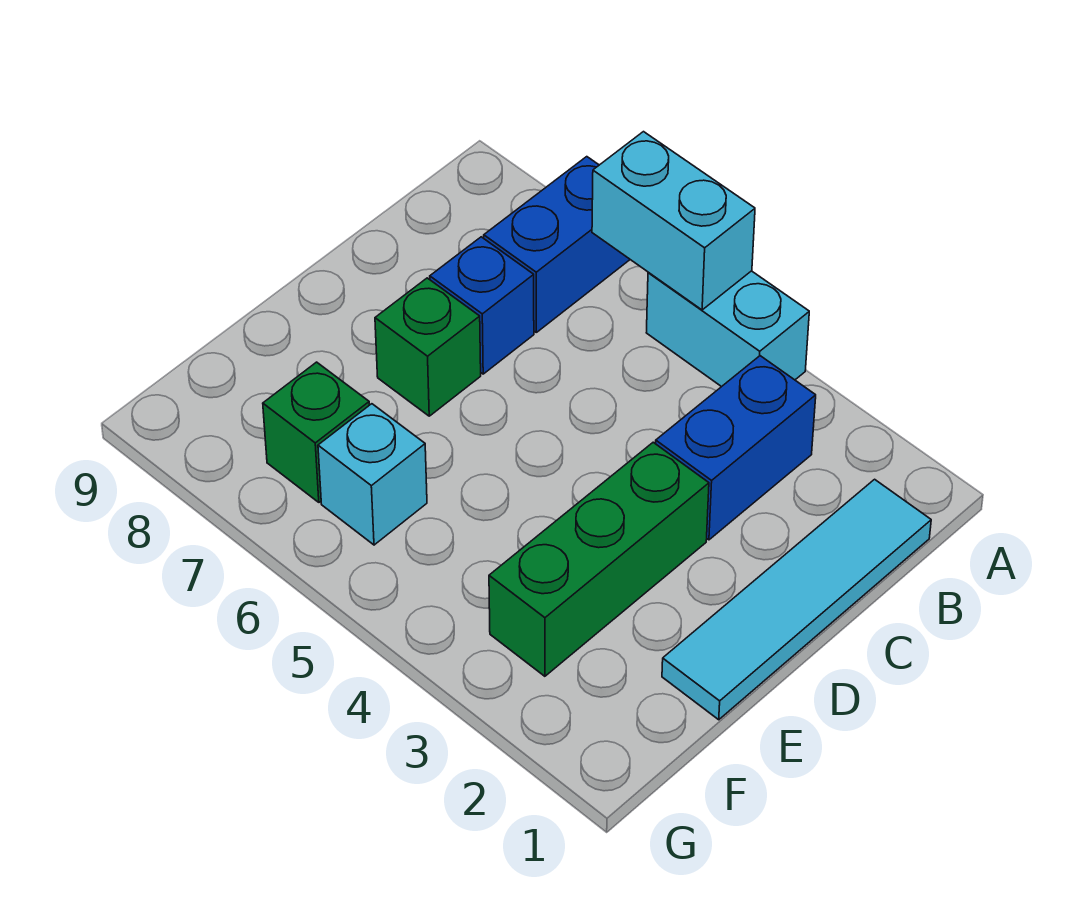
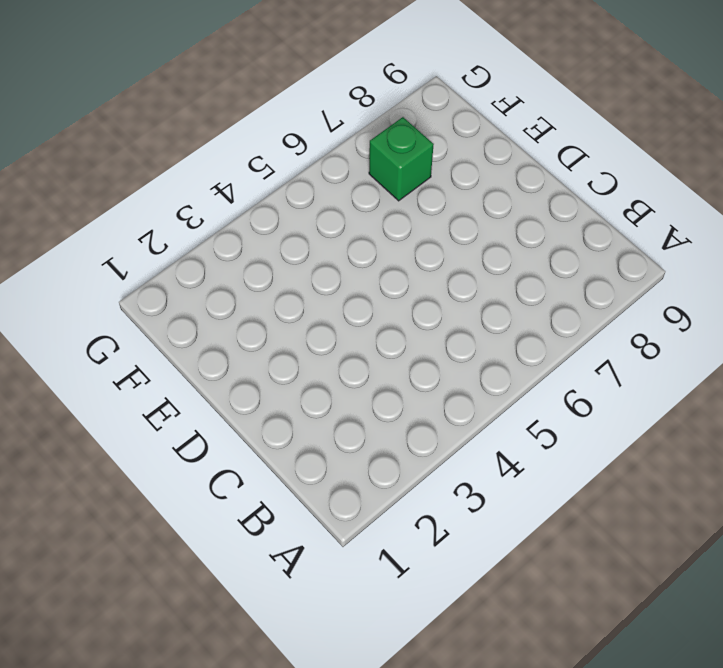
none -> cyan 1x2 brick [646,271,809,387]
none -> blue 1x2 brick [484,157,630,332]

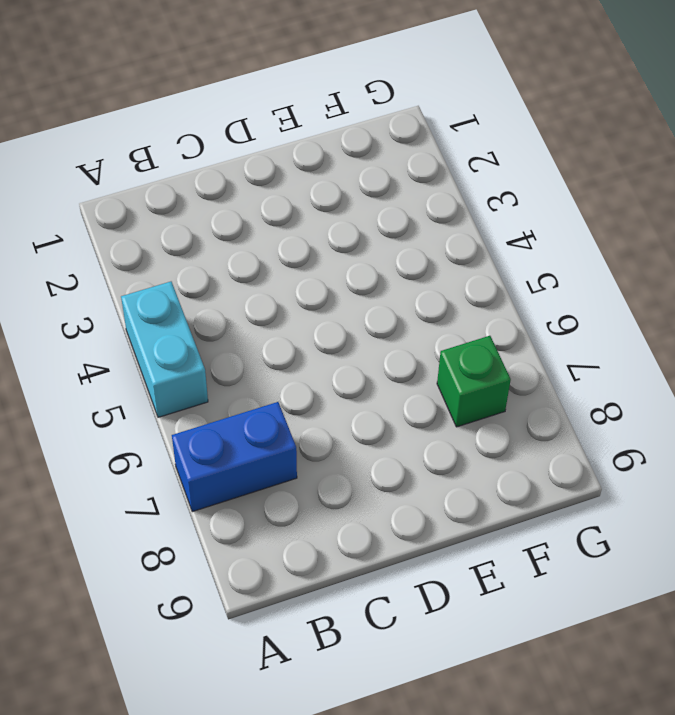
none -> cyan 1x4 tile [662,479,931,720]
none -> blue 1x2 brick [656,356,816,540]

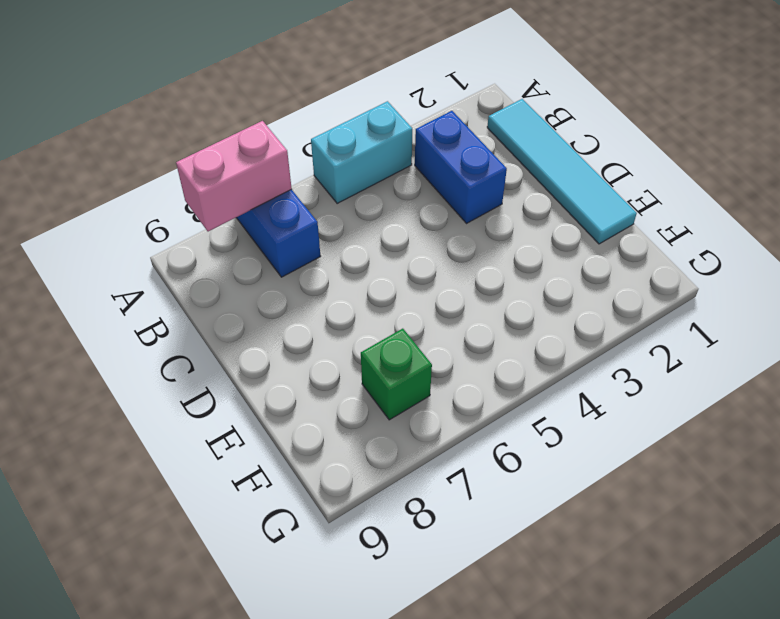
pink 1x2 brick [176,121,292,231] -> none
none -> blue 1x1 brick [430,237,534,374]
none -> green 1x3 brick [489,442,709,676]

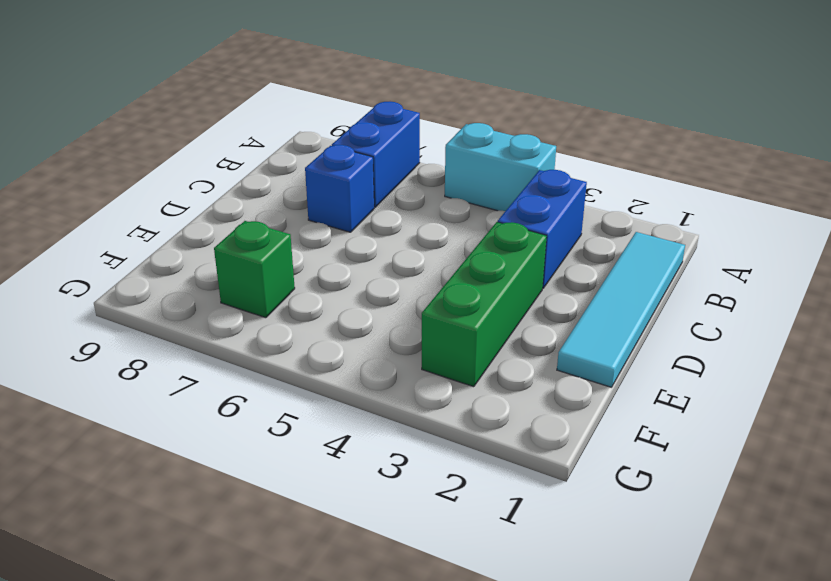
none -> green 1x1 brick [375,278,481,416]
none -> cyan 1x1 brick [318,404,427,545]

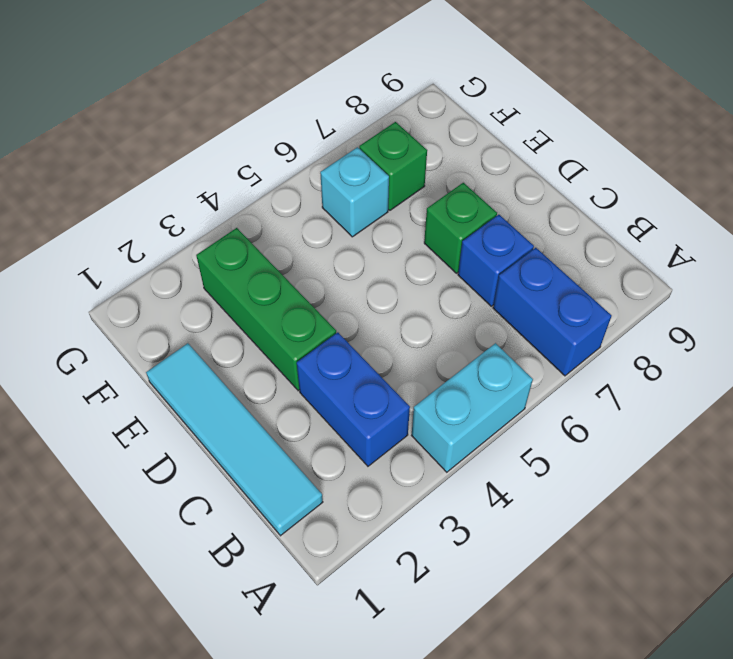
none -> cyan 1x2 brick [592,132,755,310]

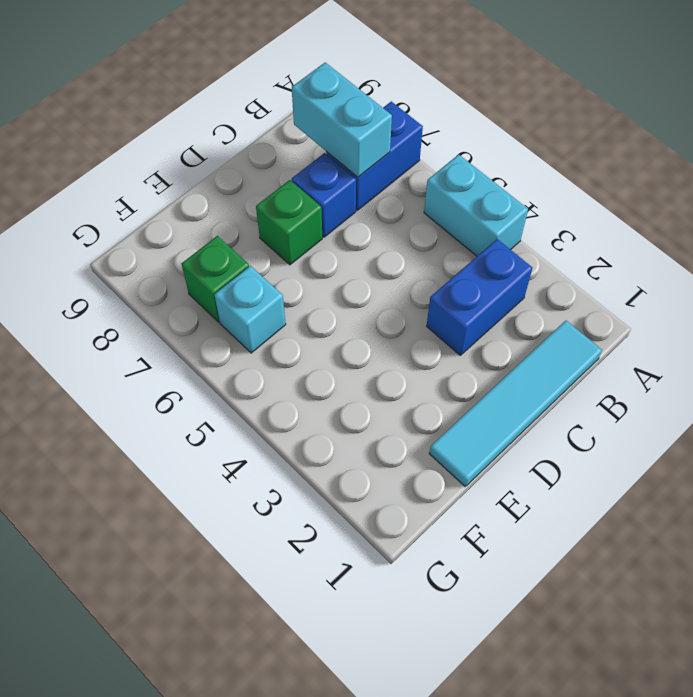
cyan 1x2 brick [292,63,392,177] -> cyan 1x2 brick moved to [592,132,755,310]
none -> green 1x3 brick [489,442,709,676]

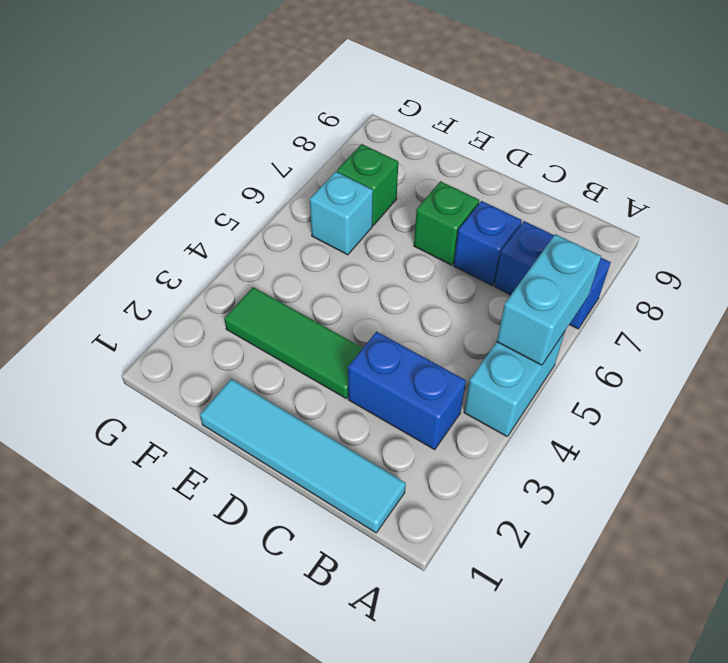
green 1x3 tile [224,287,363,398] -> green 1x3 brick [489,442,709,676]

